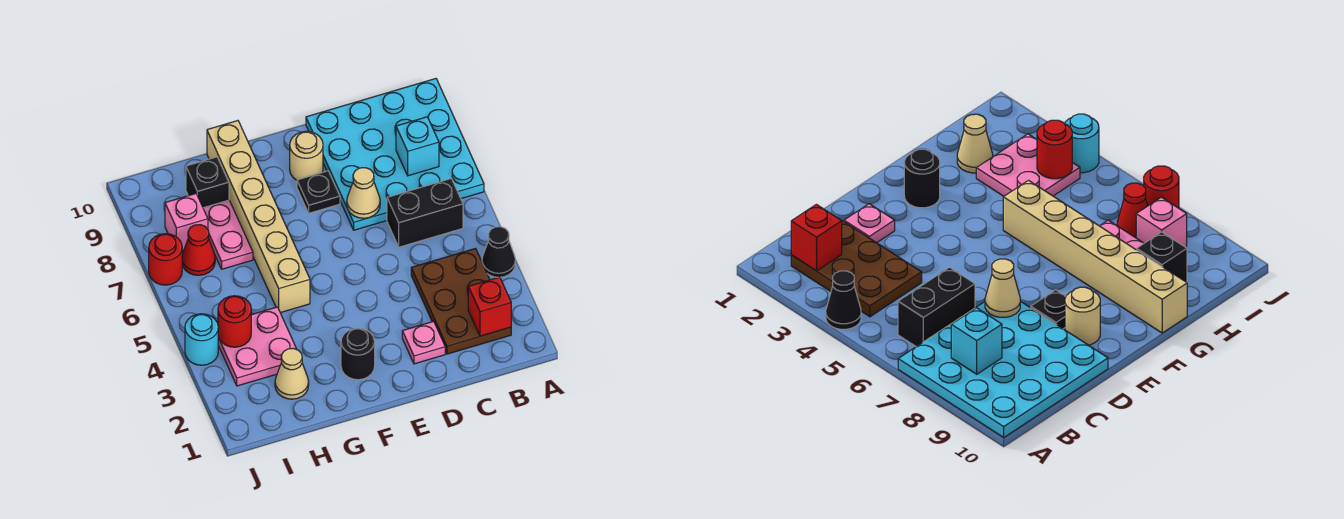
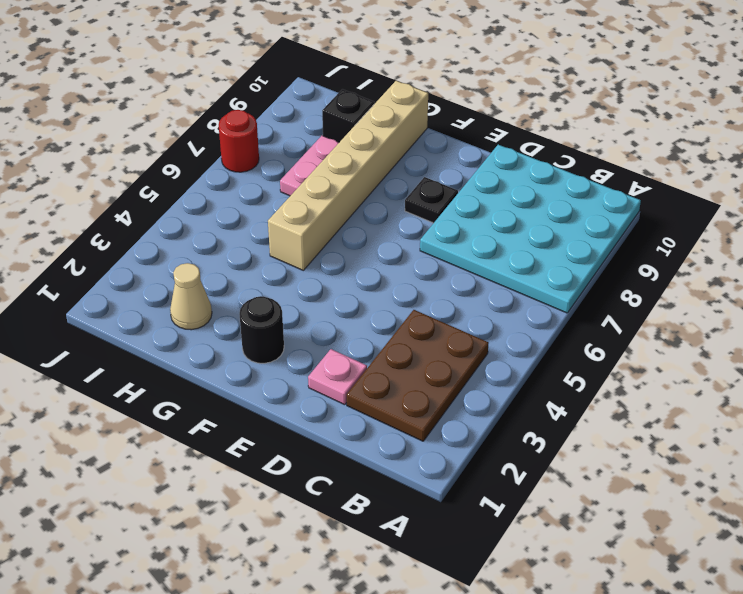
none -> black 1x1 cone [482,227,515,277]
none -> black 1x2 brick [387,179,463,247]
none -> tan 1x1 round brick [290,131,323,180]

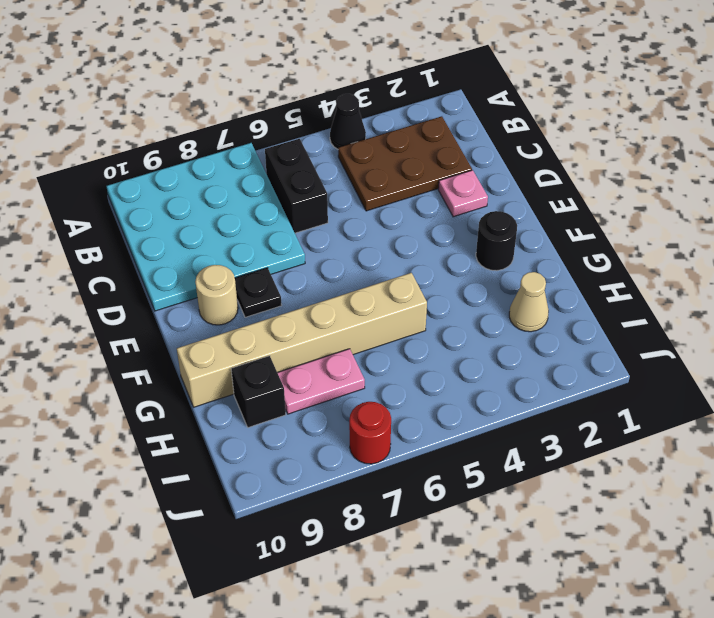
none -> pink 2x2 plate [218,307,297,386]
none -> red 1x1 cone [182,225,215,275]
none -> pink 1x1 brick [165,194,208,251]

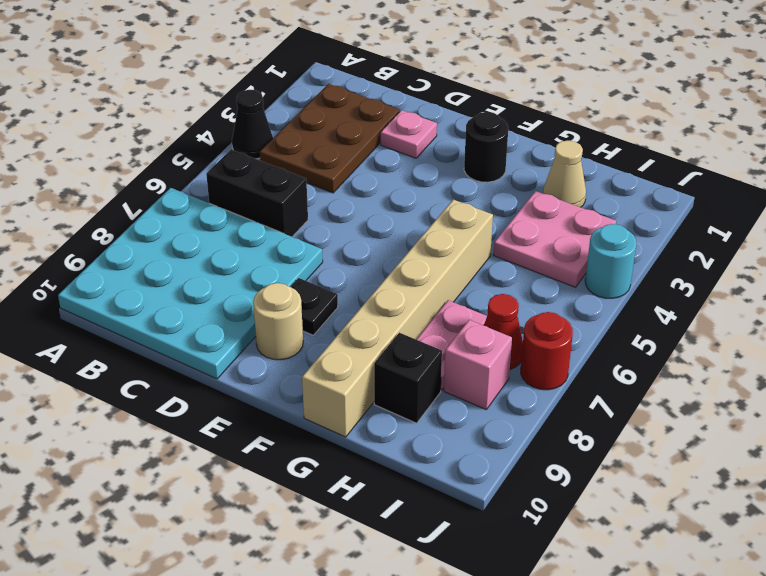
none -> red 1x1 brick [468,277,511,336]
none -> cyan 1x1 brick [396,117,439,176]
none -> tan 1x1 cone [347,168,380,218]

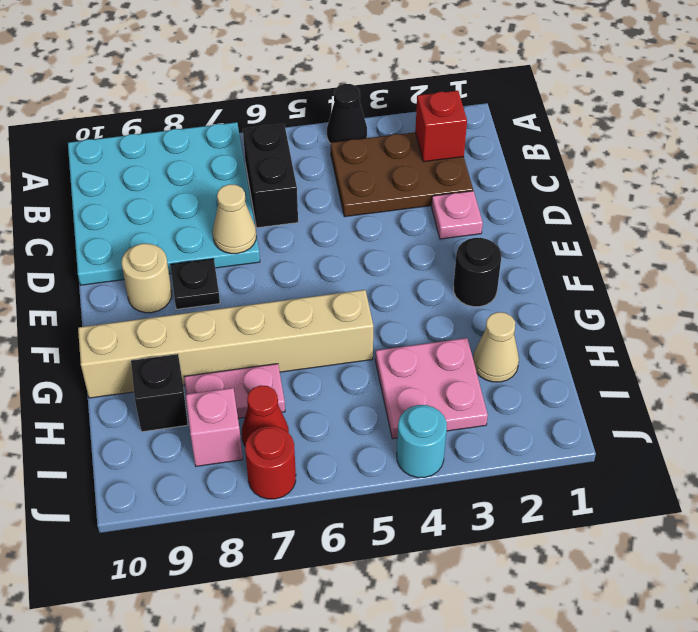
none -> cyan 1x1 brick [396,117,439,176]
none -> red 1x1 round brick [218,296,251,347]

